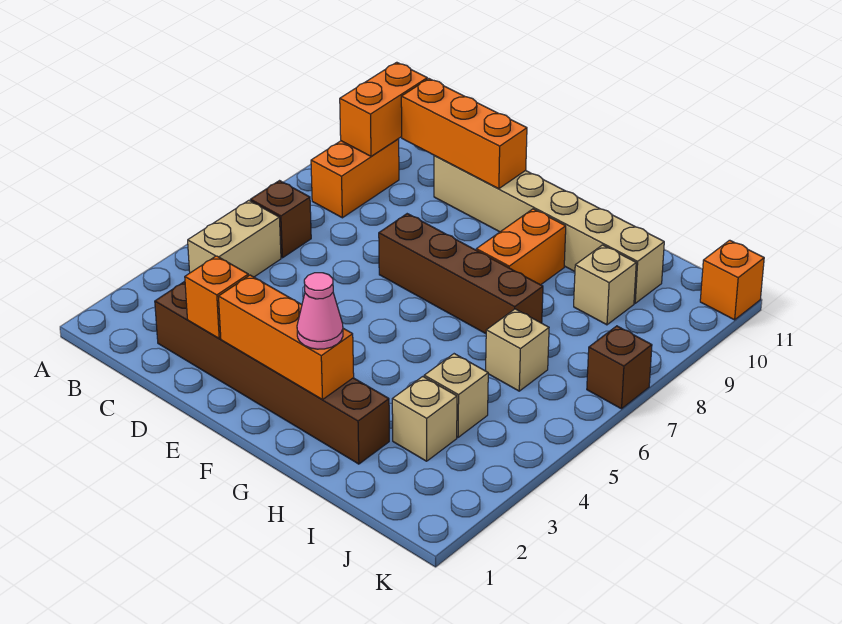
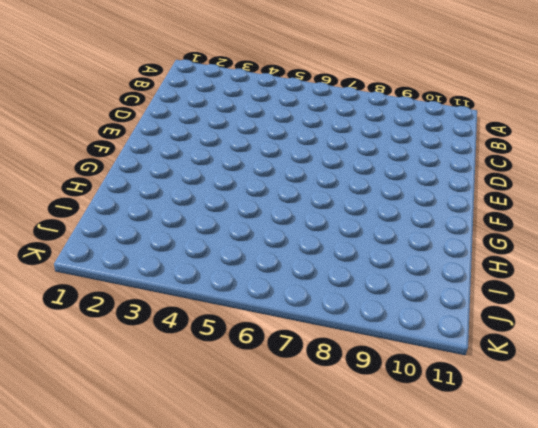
none -> tan 1x2 brick [188,200,281,277]
none -> brown 1x1 brick [250,181,311,258]
none -> orange 1x2 brick [311,139,399,218]

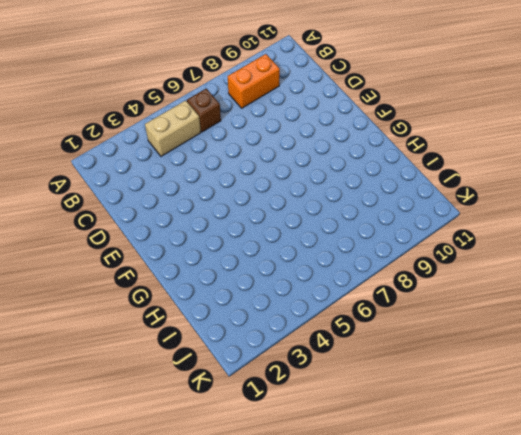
none -> brown 1x6 brick [155,281,389,464]
none -> tan 1x6 brick [434,156,664,303]
none -> brown 1x4 brick [379,214,543,334]

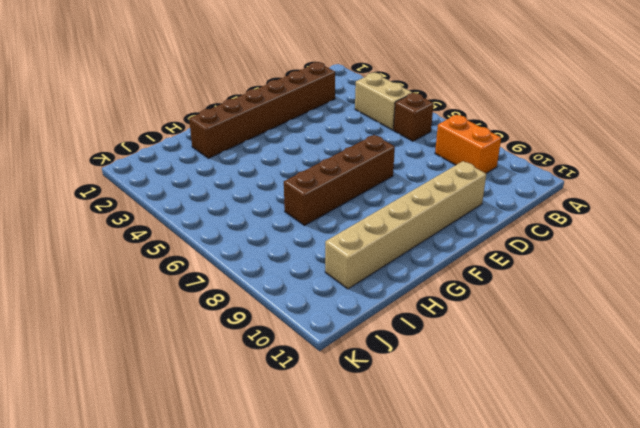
none -> orange 1x2 brick [476,209,566,285]
none -> tan 1x1 brick [392,377,457,461]
none -> tan 1x1 brick [424,354,488,437]

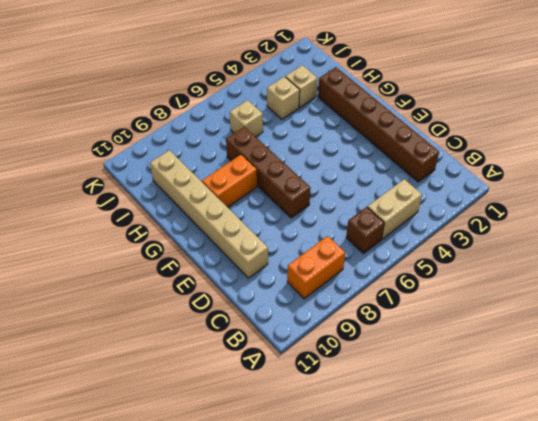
none -> tan 1x1 brick [574,245,636,325]
none -> brown 1x1 brick [587,326,652,409]
none -> orange 1x1 brick [700,240,764,320]

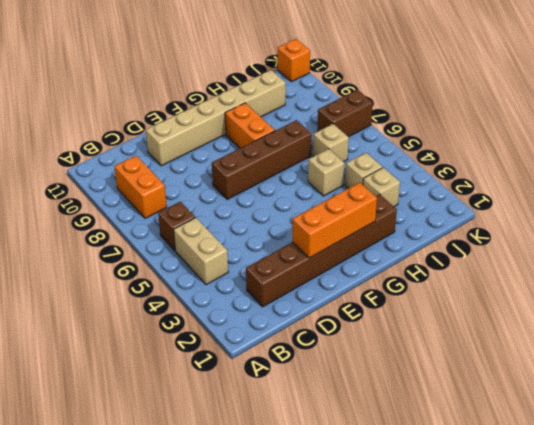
tan 1x1 brick [308,149,344,196] -> tan 1x1 brick moved to [574,245,636,325]
brown 1x2 brick [318,90,373,137] -> brown 1x1 brick [587,326,652,409]
none -> orange 1x2 brick [340,62,427,156]
none -> orange 1x3 brick [401,79,527,189]
none -> orange 1x1 brick [185,256,248,338]

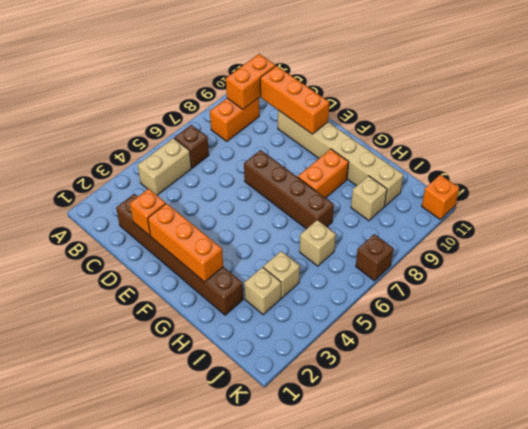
none -> pink 1x1 cone [297,273,343,349]

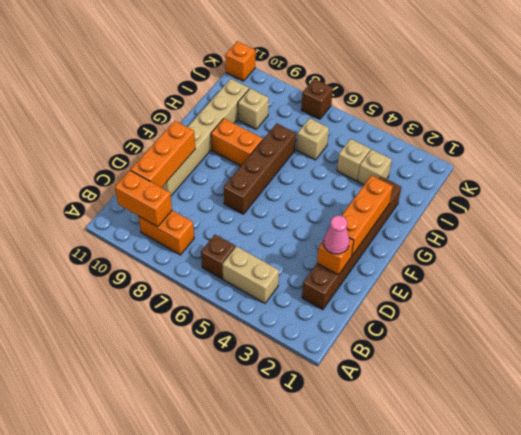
pink 1x1 cone [324,216,349,254] -> pink 1x1 cone moved to [297,273,343,349]

